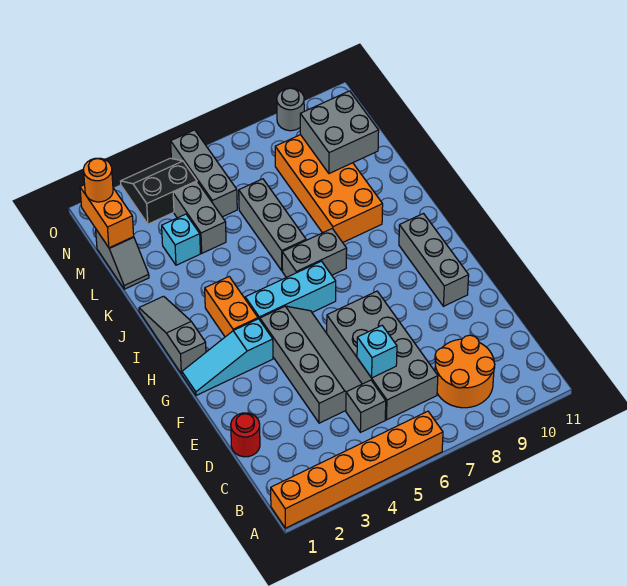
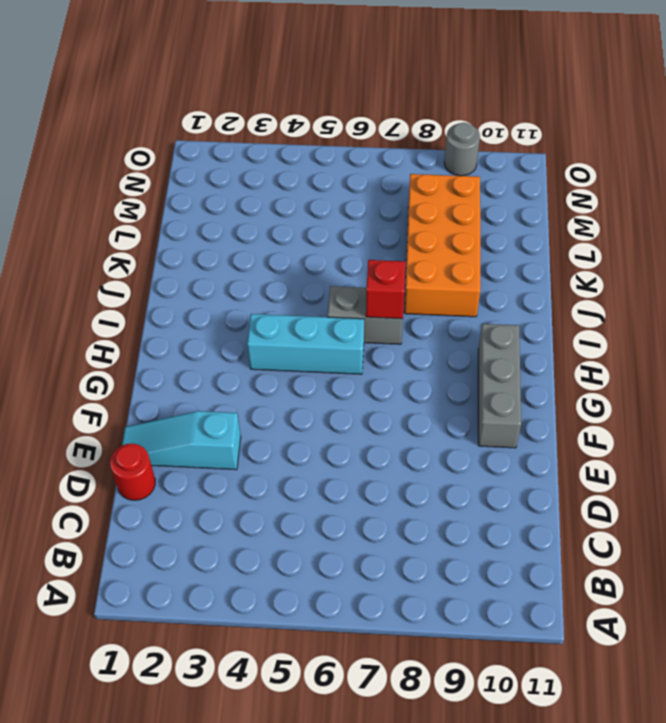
cyan 1x3 slope [122,411,241,470] -> cyan 1x3 slope moved to [182,319,273,395]
red 1x1 brick [366,260,405,319] -> none
none -> orange 1x6 brick [271,411,443,528]
none -> orange 2x2 round brick [435,335,495,408]
none -> grey 1x1 brick [346,380,386,432]

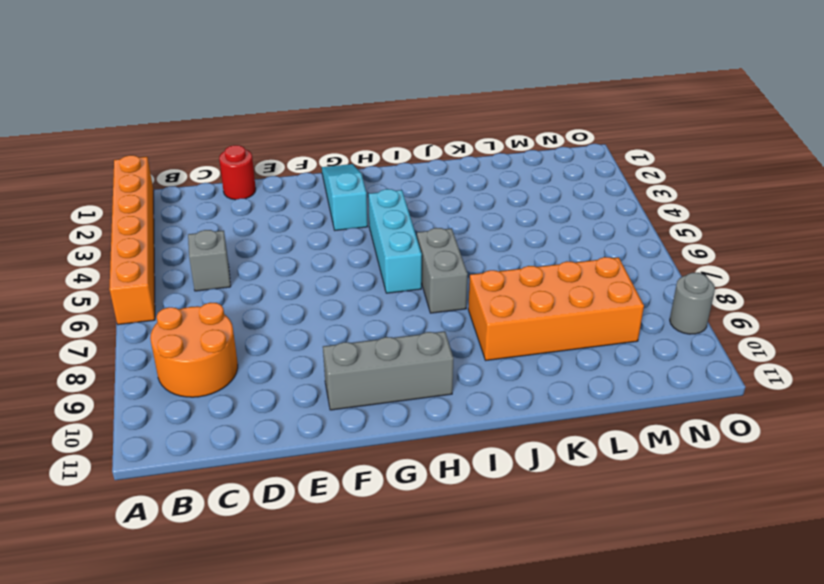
none -> grey 2x4 brick [327,291,438,420]
none -> grey 2x4 slope [260,306,362,423]
none -> grey 1x3 slope [139,296,206,374]

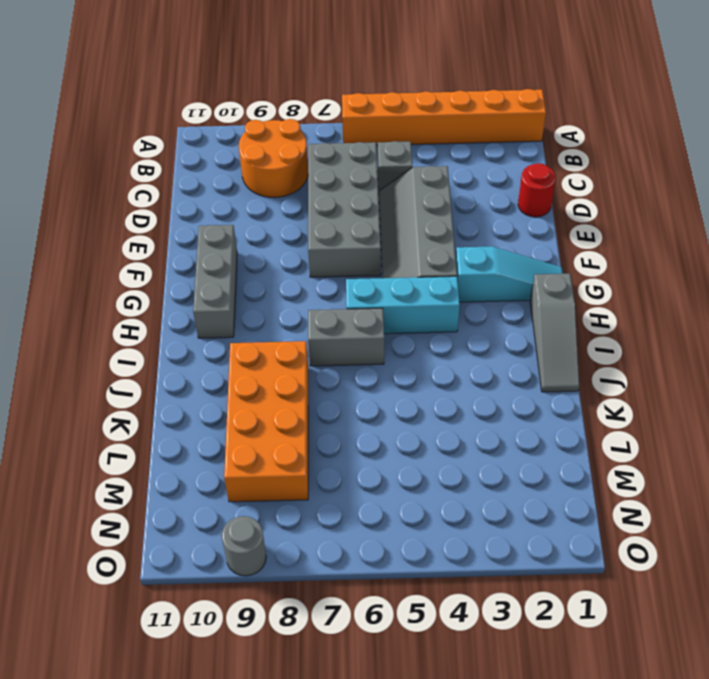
none -> orange 1x2 brick [205,277,258,337]
none -> grey 1x3 brick [239,179,306,271]
none -> grey 1x2 slope [96,230,149,289]

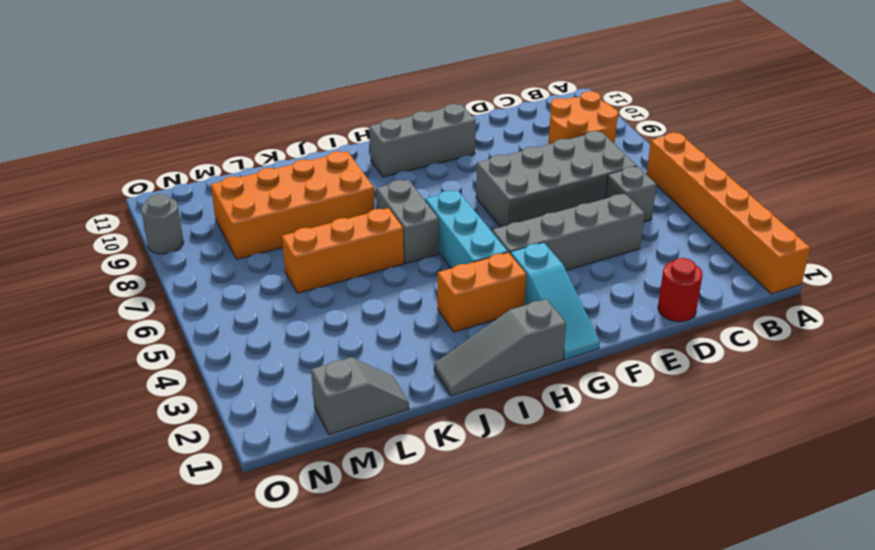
orange 1x3 brick [282,208,404,293] -> grey 1x3 brick [239,179,306,271]
none -> cyan 1x1 brick [162,214,201,265]
none -> grey 1x2 brick [173,182,226,253]
none -> grey 1x3 brick [171,130,237,217]

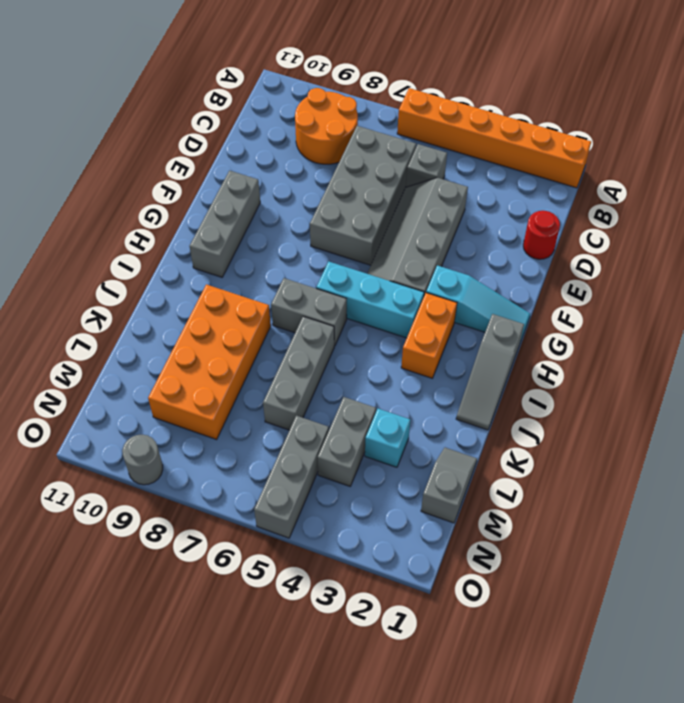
none -> black 2x2 slope [120,158,197,224]
none -> cyan 1x1 brick [357,326,397,378]
none -> grey 2x2 brick [300,91,379,174]

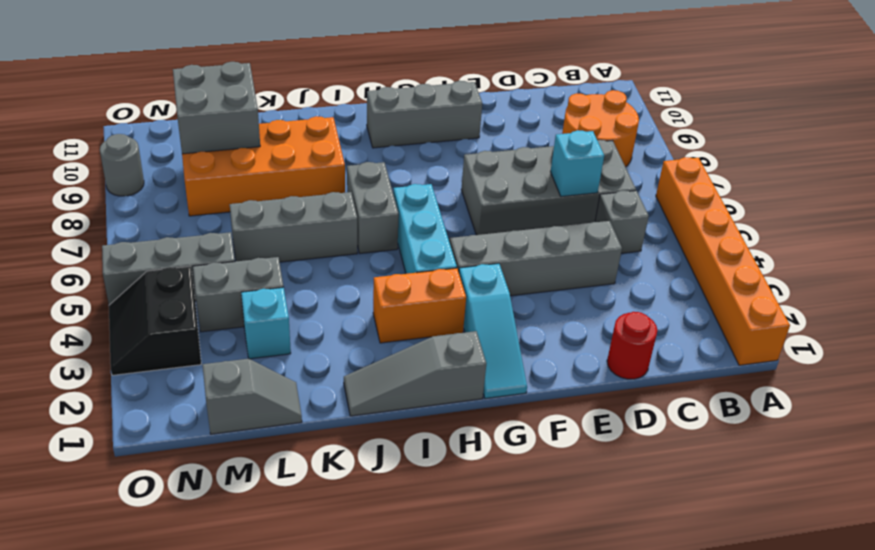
none -> orange 1x2 brick [80,185,134,248]
none -> orange 1x1 round brick [84,158,113,202]

